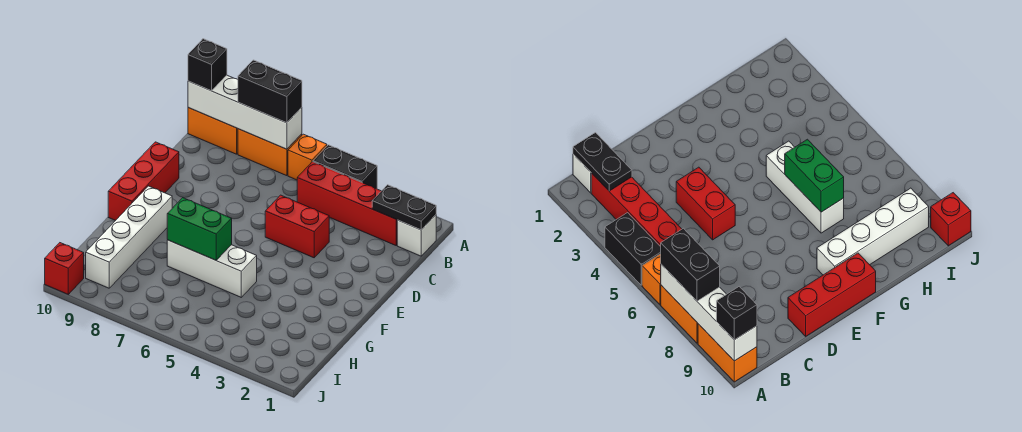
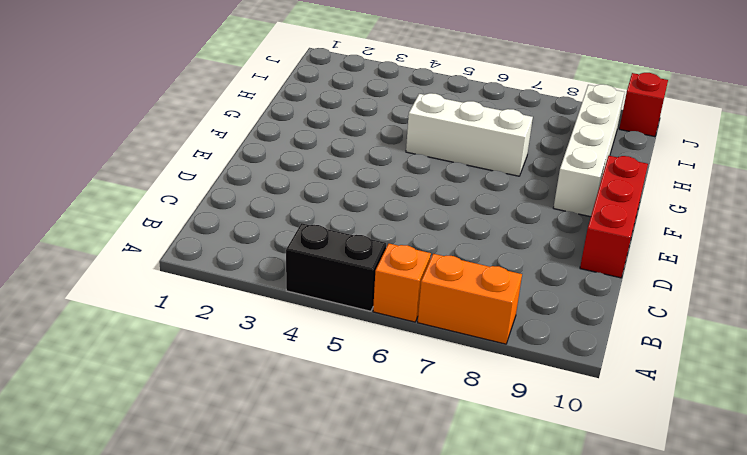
none -> orange 1x2 brick [188,108,238,154]
none -> white 1x1 brick [397,215,436,256]
none -> red 1x4 brick [297,162,397,245]

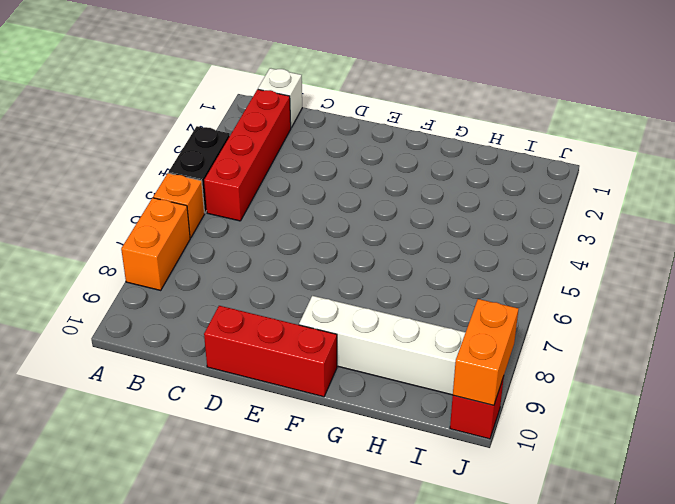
orange 1x2 brick [453,299,518,405] -> orange 1x2 brick moved to [188,108,238,154]
none -> red 1x2 brick [265,195,329,258]
none -> white 1x3 brick [167,240,257,297]
none -> white 1x4 brick [188,75,302,149]

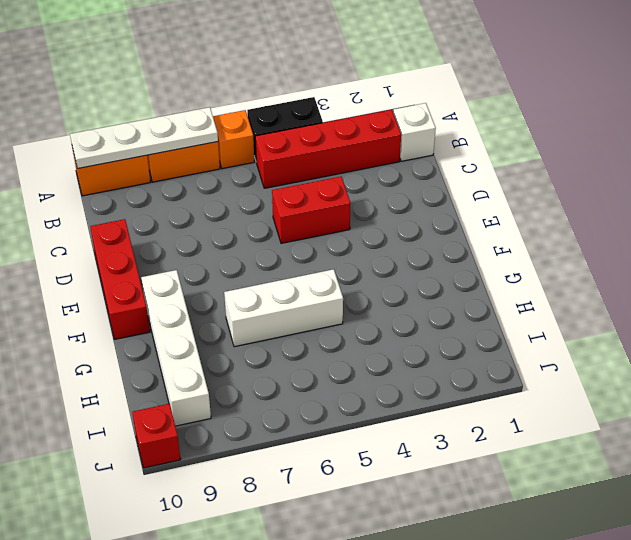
white 1x4 plate [70,107,218,169] -> white 1x4 brick [188,75,302,149]
none -> black 1x2 plate [372,185,436,230]
none -> green 1x2 brick [167,198,232,260]
none -> black 1x2 brick [238,60,302,123]

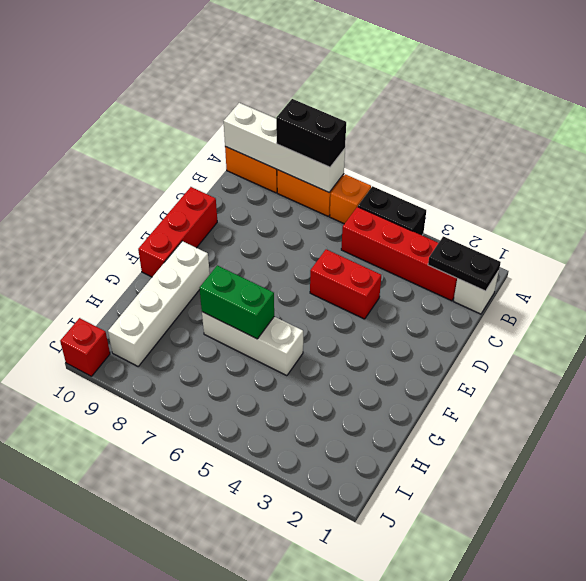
none -> black 1x1 brick [188,39,227,91]

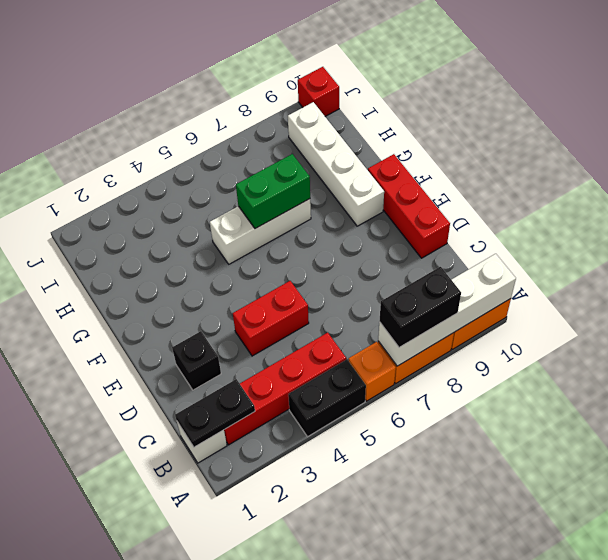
black 1x1 brick [172,331,221,390] -> black 1x1 brick moved to [188,39,227,91]

